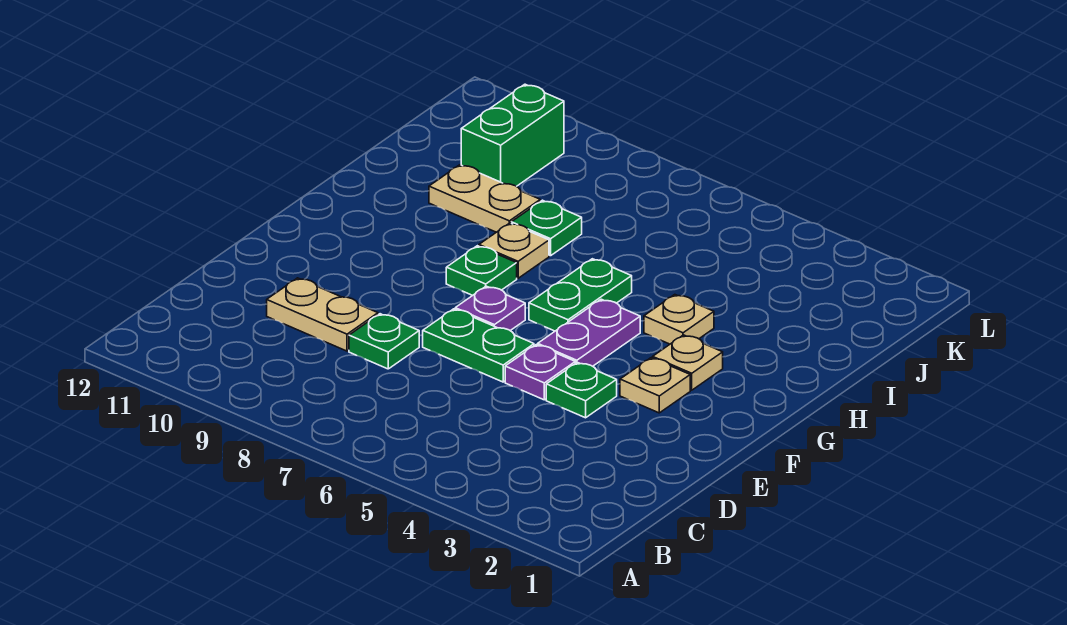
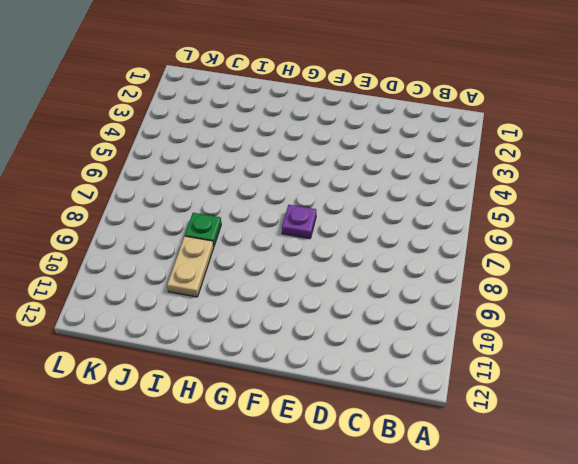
none -> green 1x1 plate [349,314,419,369]
none -> tan 1x2 plate [267,278,378,351]
none -> green 1x1 plate [546,362,617,418]

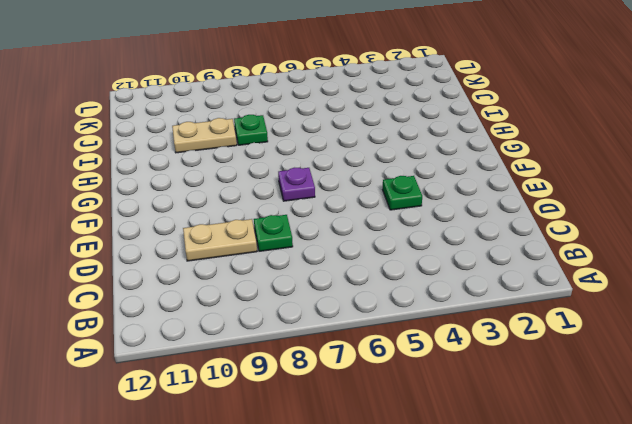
none -> purple 1x1 plate [505,345,575,400]
none -> green 1x2 plate [423,309,534,382]
none -> tan 1x1 plate [620,358,690,413]

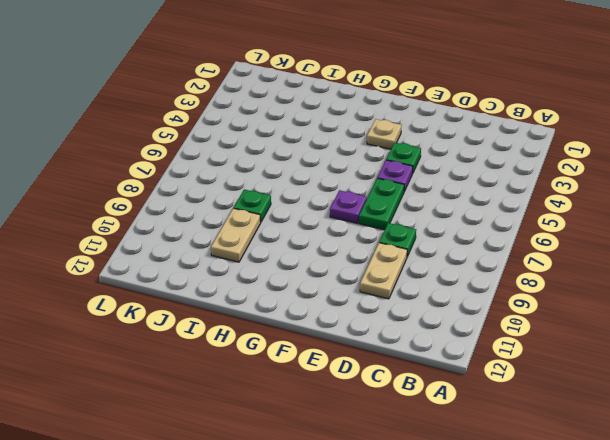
none -> purple 1x2 plate [538,299,640,366]
none -> tan 1x1 plate [653,335,723,390]
none -> green 1x2 plate [529,259,632,331]

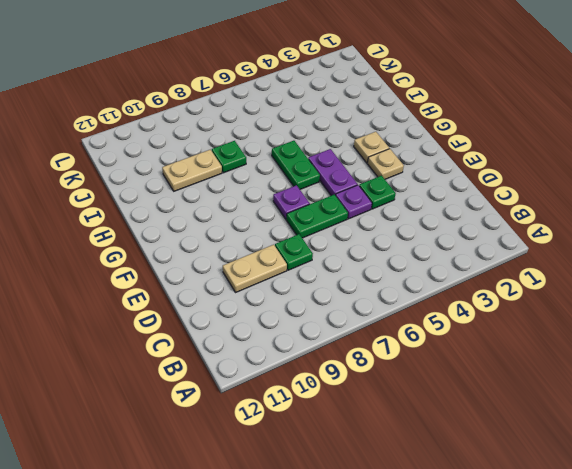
none -> green 1x1 plate [446,246,517,295]
none -> tan 1x1 plate [644,295,714,344]
none -> tan 1x1 plate [479,223,549,278]

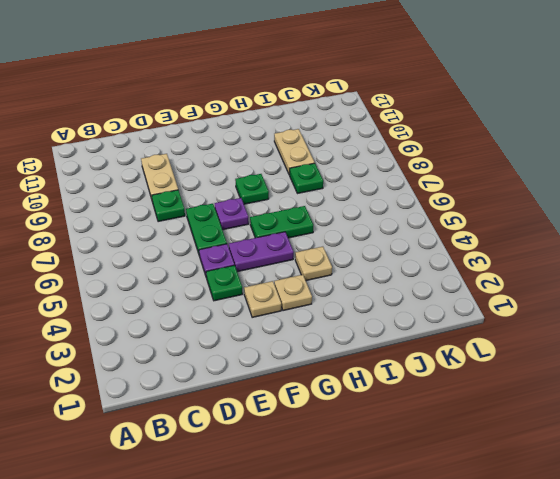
none -> tan 1x1 plate [479,223,549,278]
none -> green 1x2 brick [461,84,564,186]

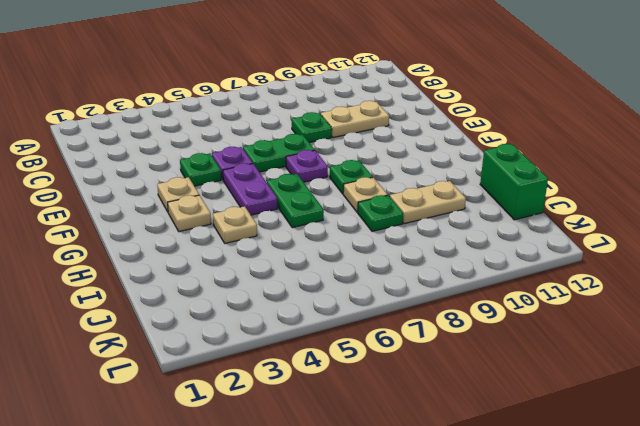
green 1x2 brick [480,144,548,220] -> green 1x2 brick moved to [461,84,564,186]

